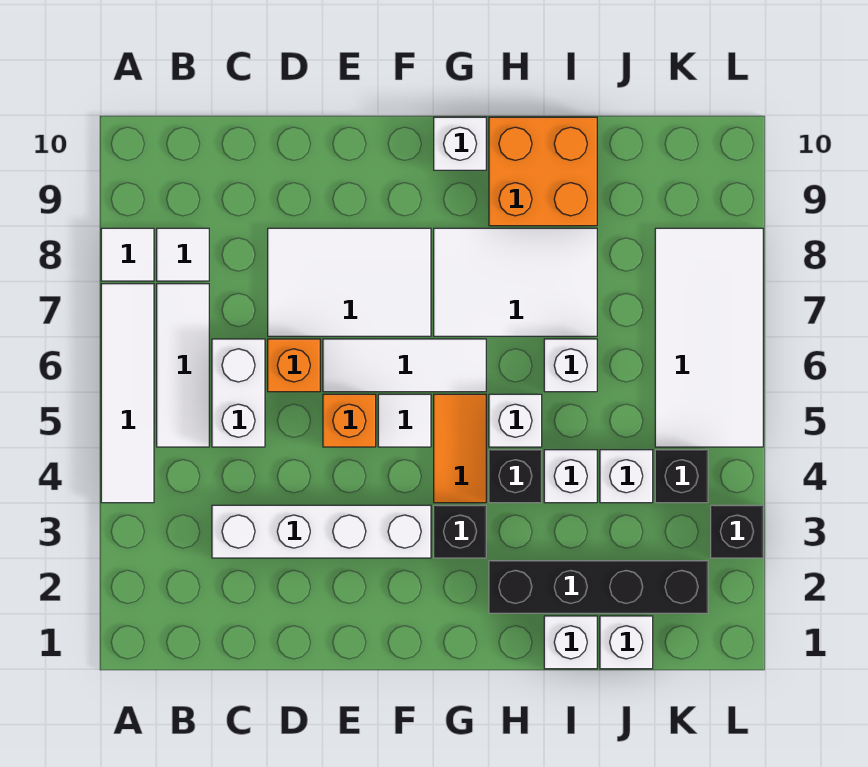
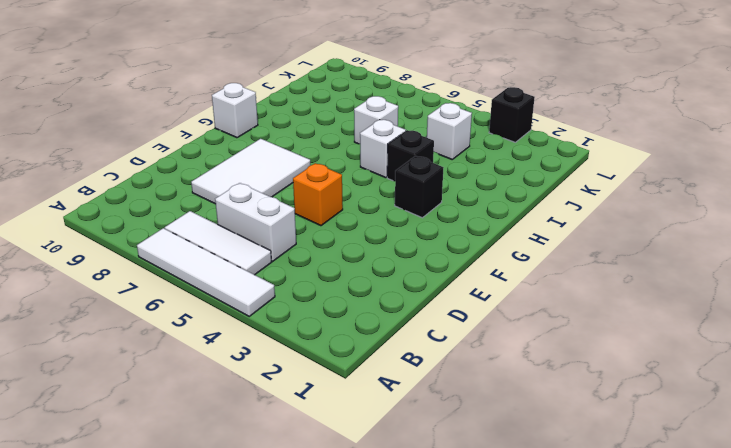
none -> white 1x1 tile [101,228,154,281]
none -> white 1x1 tile [157,228,209,281]
none -> white 1x4 brick [212,505,431,558]

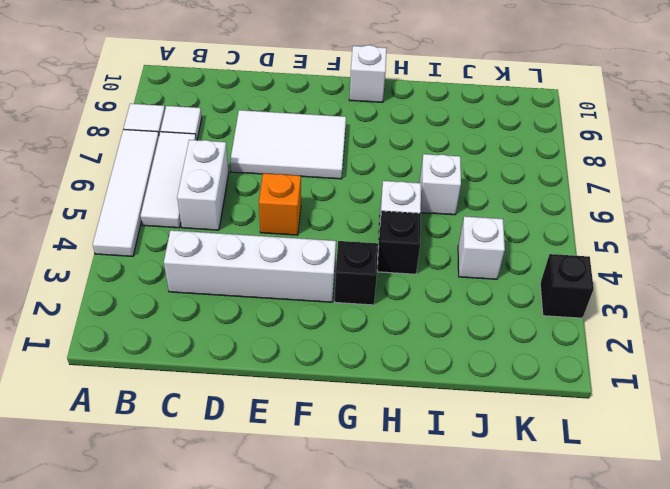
none -> orange 1x1 brick [268,339,320,392]
none -> white 1x3 tile [323,339,486,392]
none -> white 1x1 tile [378,394,431,447]

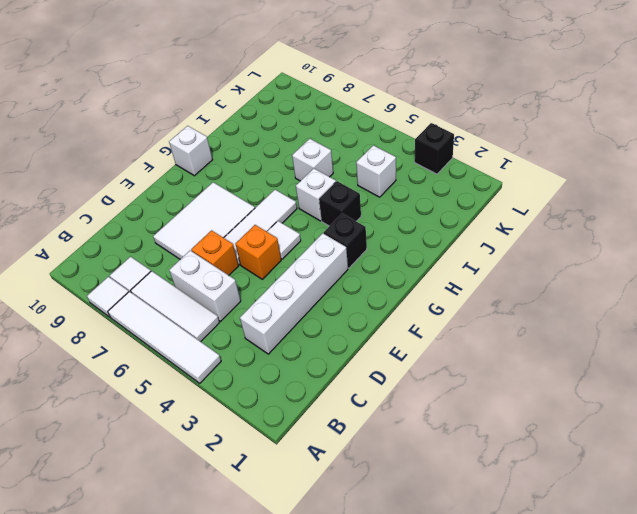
none -> orange 1x2 tile [434,394,486,503]
none -> white 2x3 tile [434,228,597,336]
none -> black 1x4 brick [489,561,708,613]

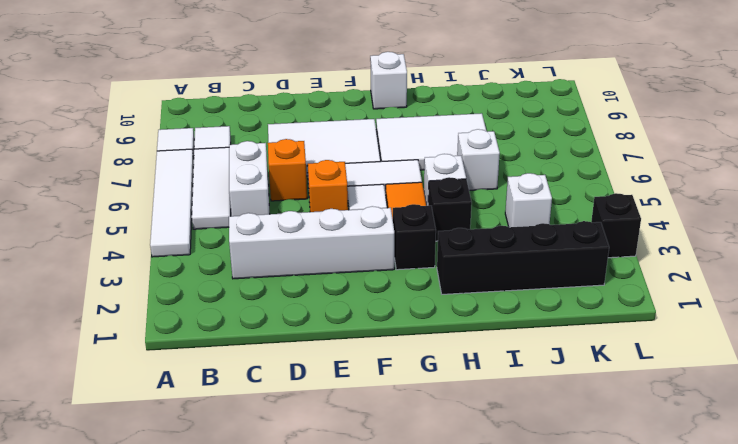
none -> orange 2x2 brick [489,117,597,226]
none -> white 1x1 brick [544,616,597,669]
none -> white 1x1 brick [544,450,597,503]

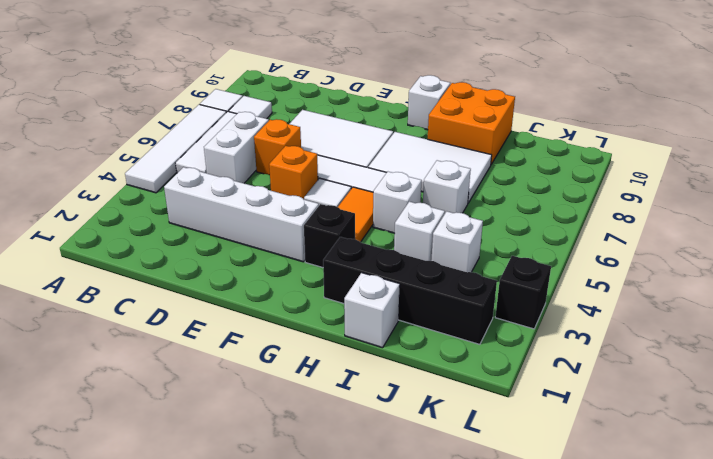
none -> black 1x1 brick [489,450,542,503]
none -> white 1x1 brick [600,616,653,669]
none -> black 1x1 brick [655,450,708,503]

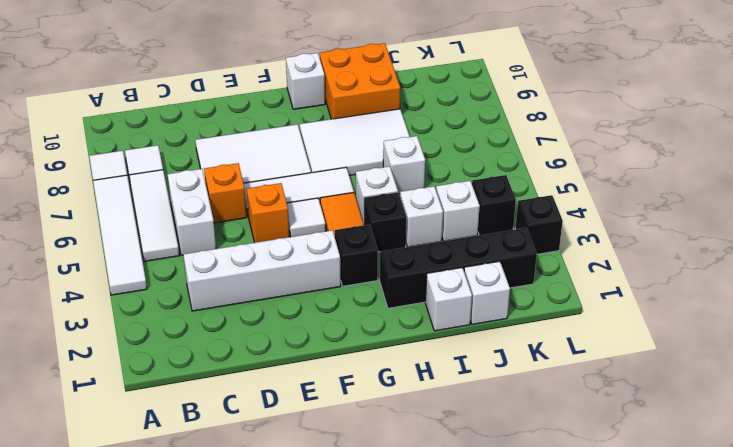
none -> white 2x4 tile [655,228,763,447]

